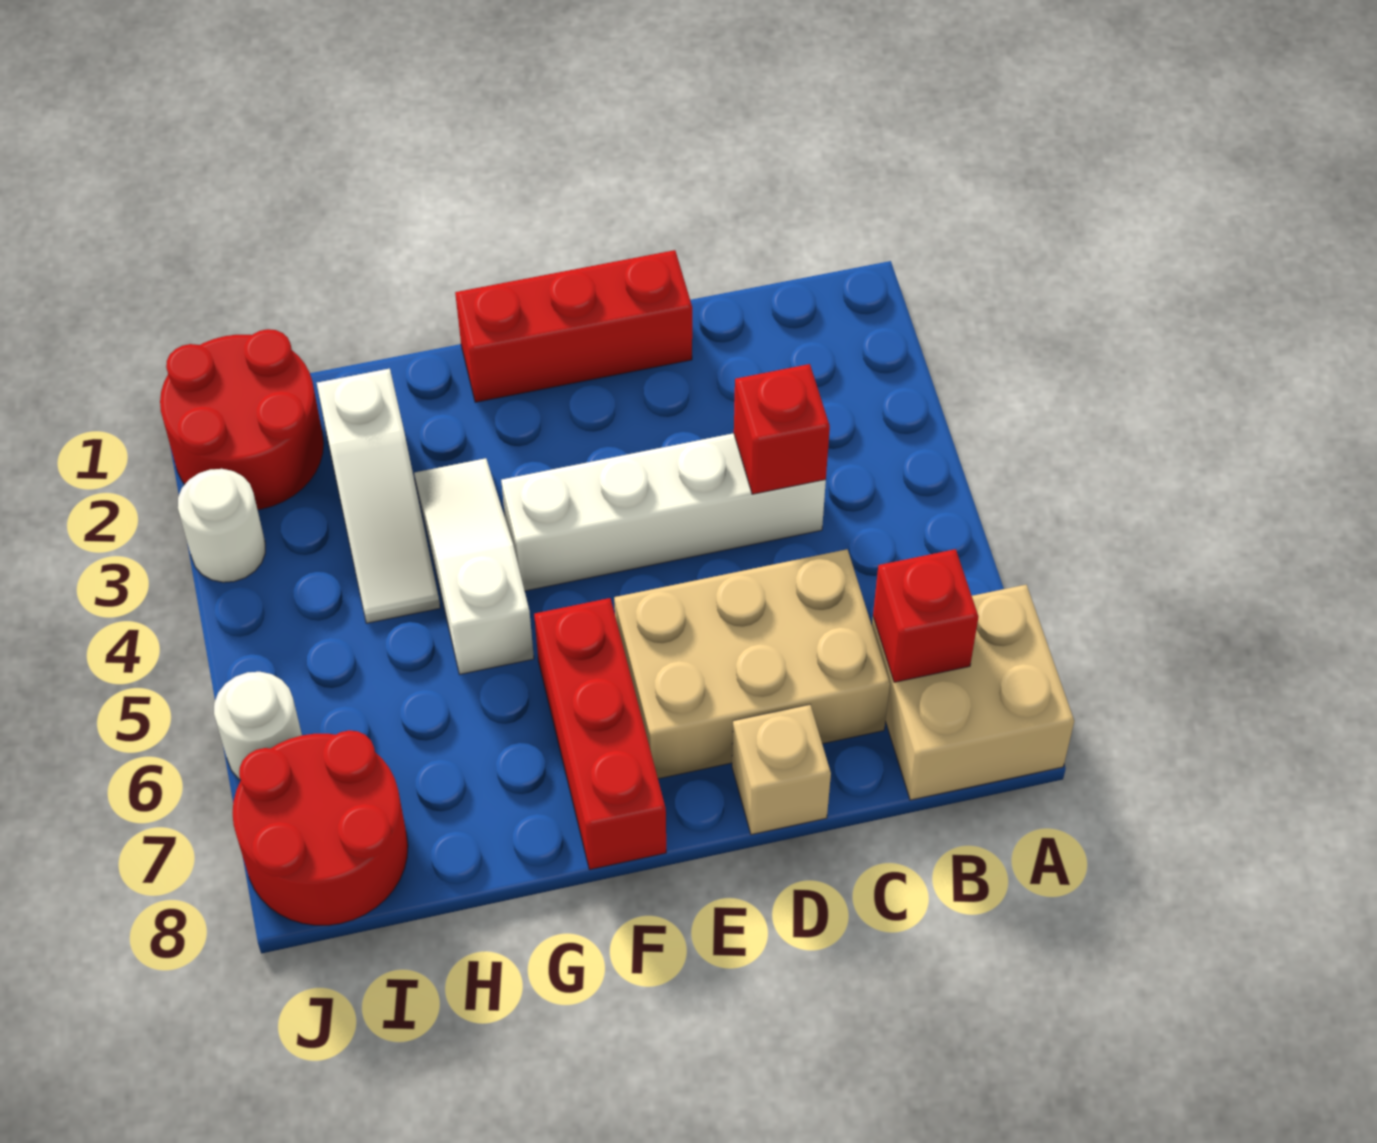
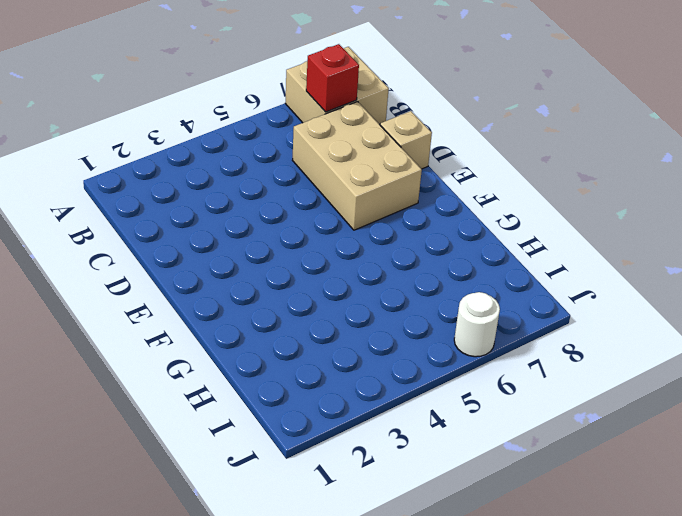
none -> white 1x4 brick [501,433,826,591]
none -> red 1x3 brick [455,250,692,402]
none -> red 1x3 brick [534,598,666,869]

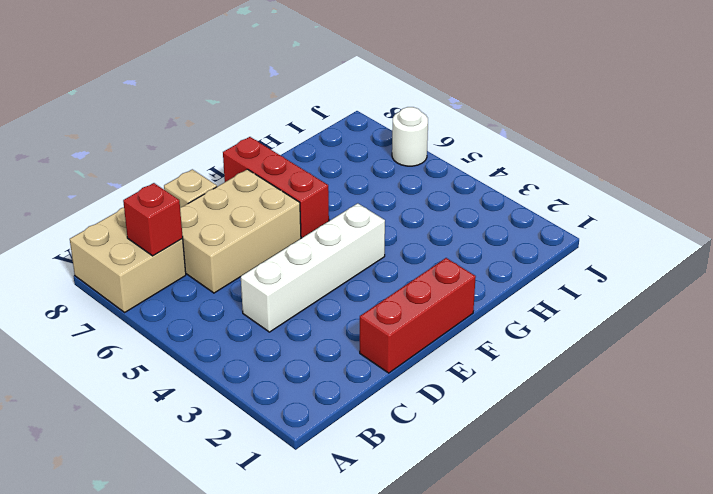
none -> white 1x3 slope [414,458,534,674]
none -> white 1x3 slope [317,369,440,623]
none -> red 2x2 round brick [160,329,324,510]

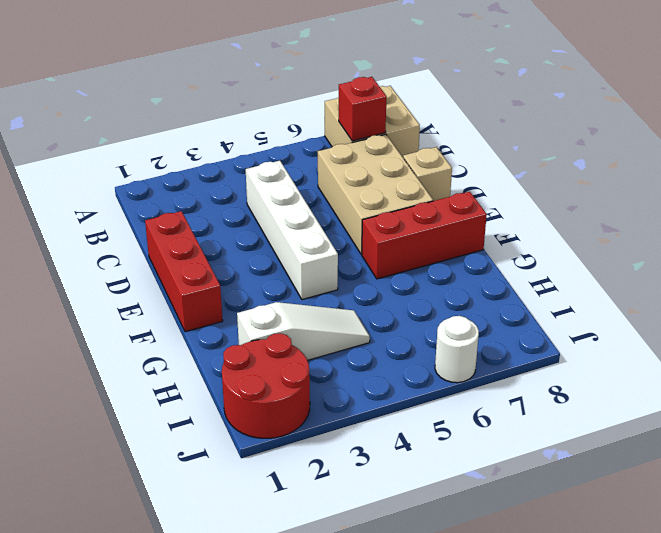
none -> white 1x3 slope [414,458,534,674]
none -> red 2x2 round brick [232,730,408,925]
none -> white 1x1 round brick [178,469,265,582]

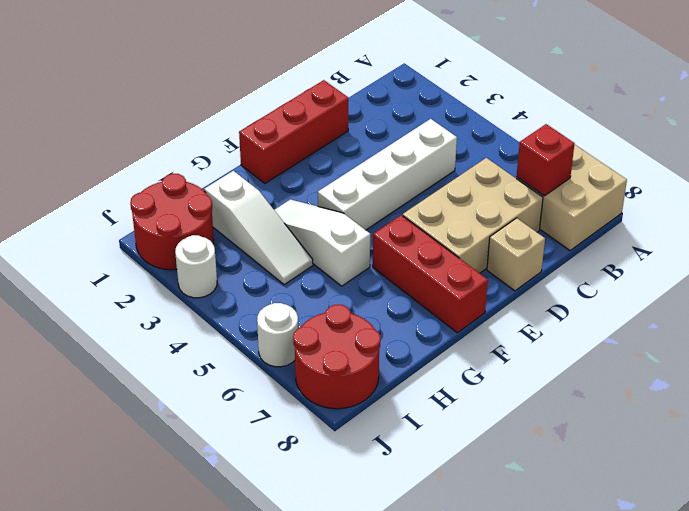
none -> red 1x1 brick [734,364,830,494]

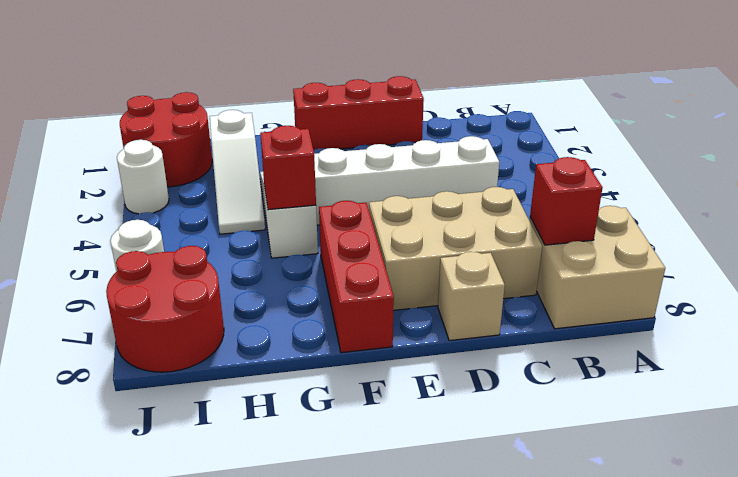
red 1x1 brick [260,126,316,210] -> red 1x1 brick moved to [734,364,830,494]

